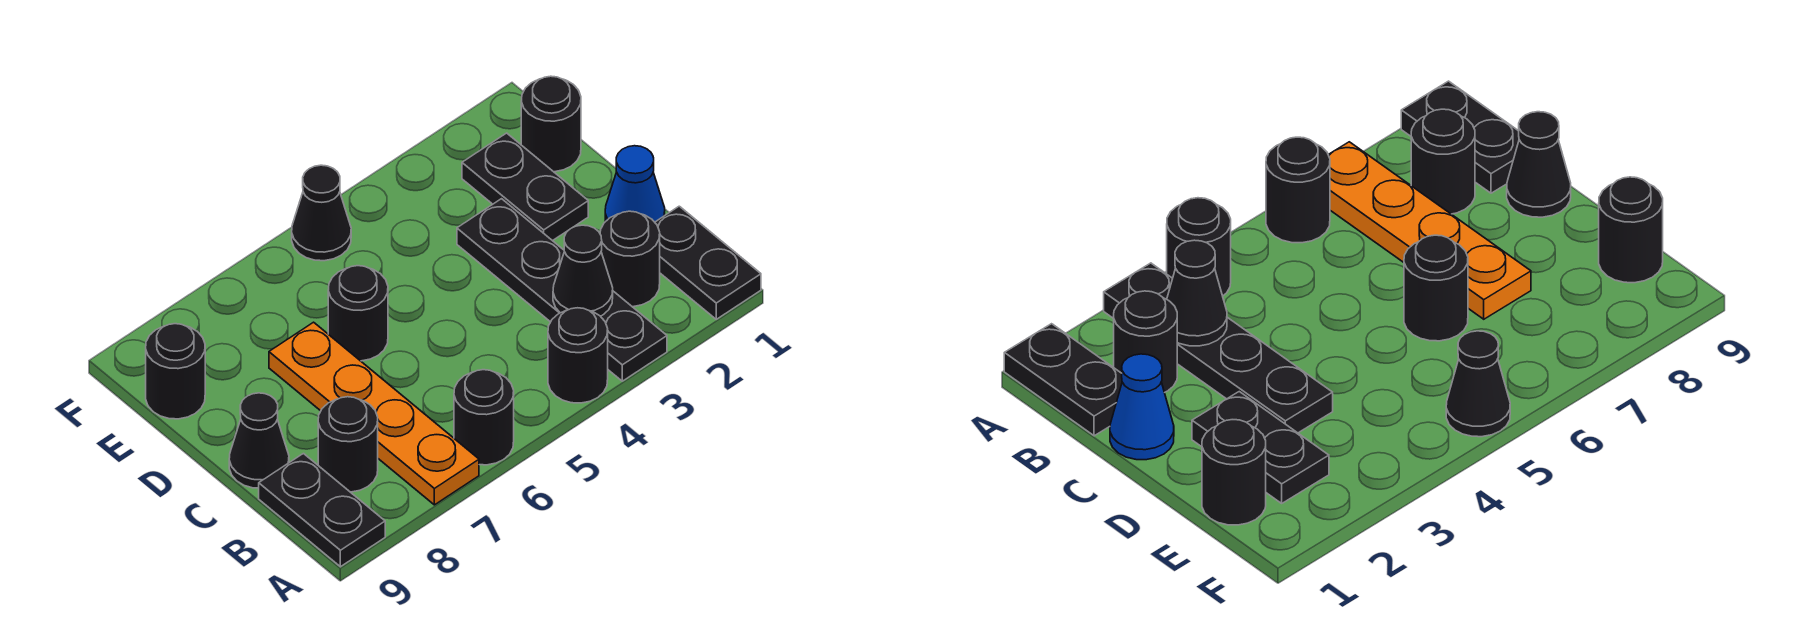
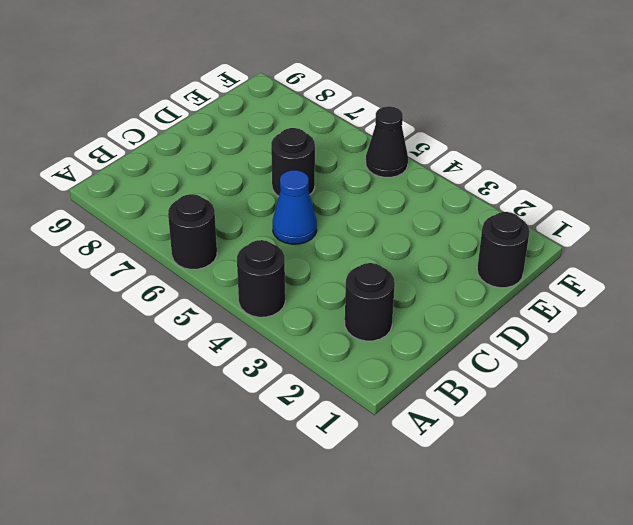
blue 1x1 cone [273,170,317,244] -> blue 1x1 cone moved to [605,146,665,222]
none -> black 1x2 plate [655,206,761,319]
none -> black 1x4 plate [457,199,667,381]
none -> orange 1x4 plate [269,322,479,505]

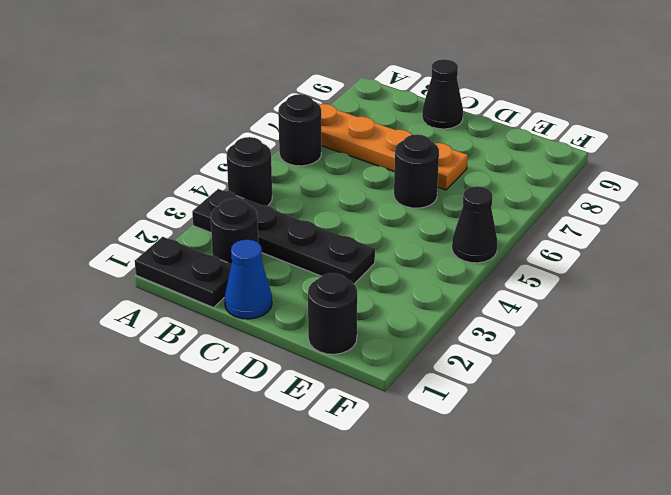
none -> black 1x2 plate [259,454,385,567]
none -> black 1x1 round brick [318,397,378,492]
none -> black 1x2 plate [462,133,588,241]

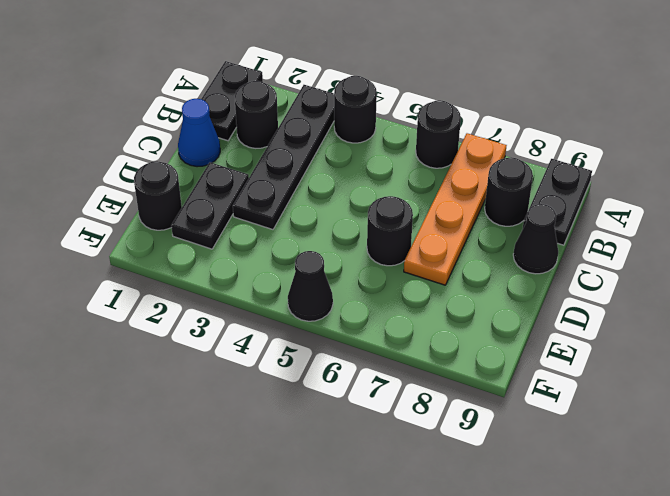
none -> black 1x1 round brick [146,324,205,419]
none -> black 1x1 cone [553,225,613,316]

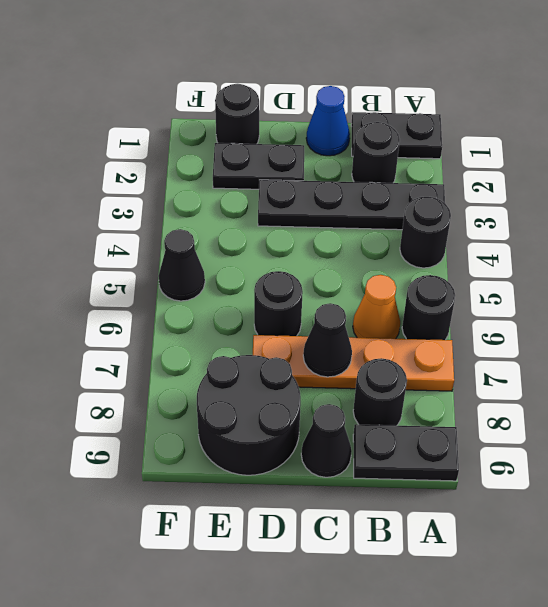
orange 1x1 cone [353,275,400,339] -> none
black 1x1 cone [303,303,352,377] -> black 1x1 cone moved to [553,225,613,316]
black 2x2 round brick [197,355,301,475] -> black 1x1 round brick [146,324,205,419]

